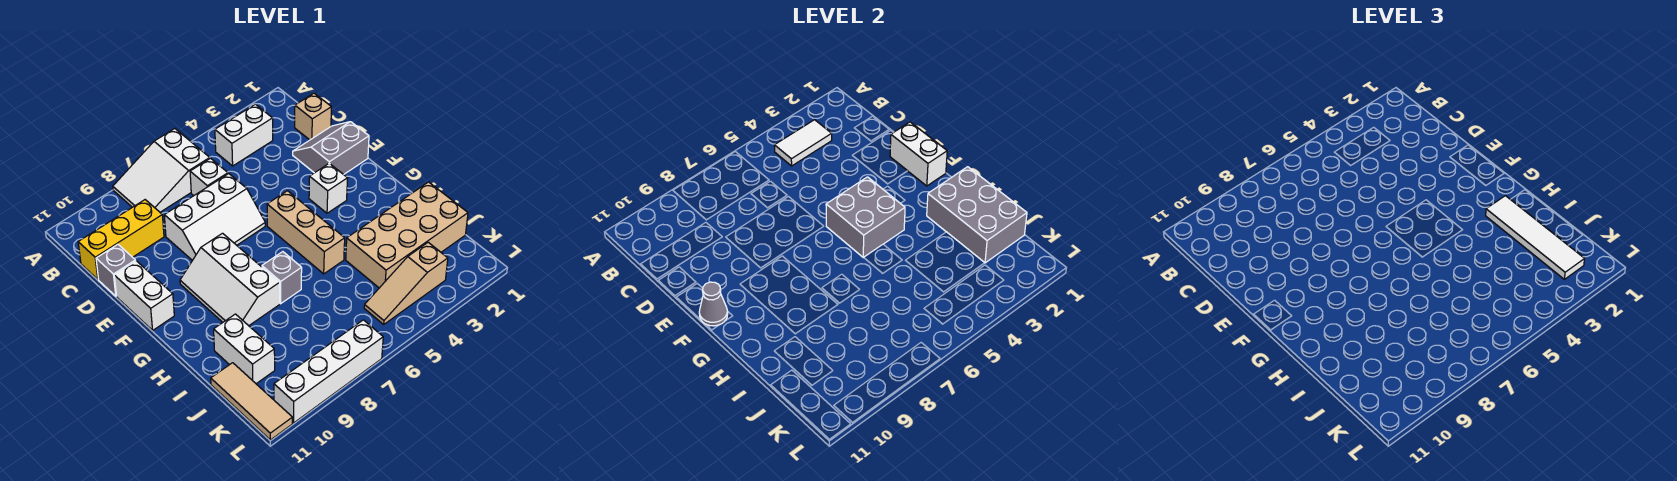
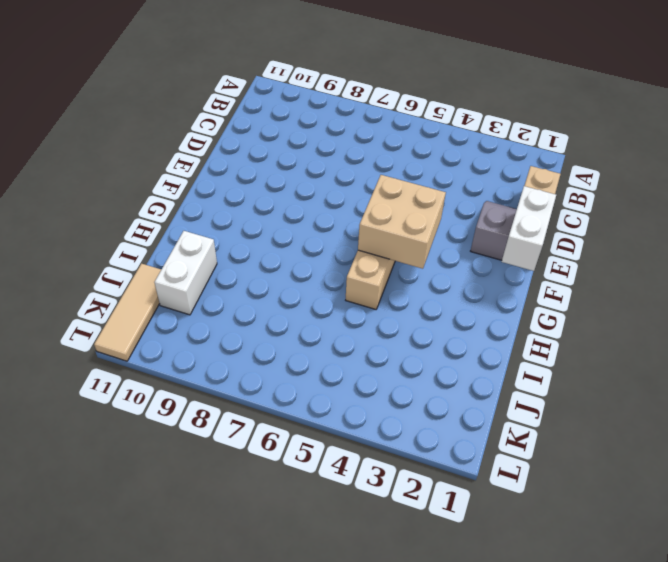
tan 2x2 brick [358,175,446,269] -> grey 2x2 brick [826,177,905,258]
none -> white 2x3 slope [113,129,210,212]
none -> white 1x2 brick [215,104,273,166]
none -> white 1x1 brick [190,158,228,196]

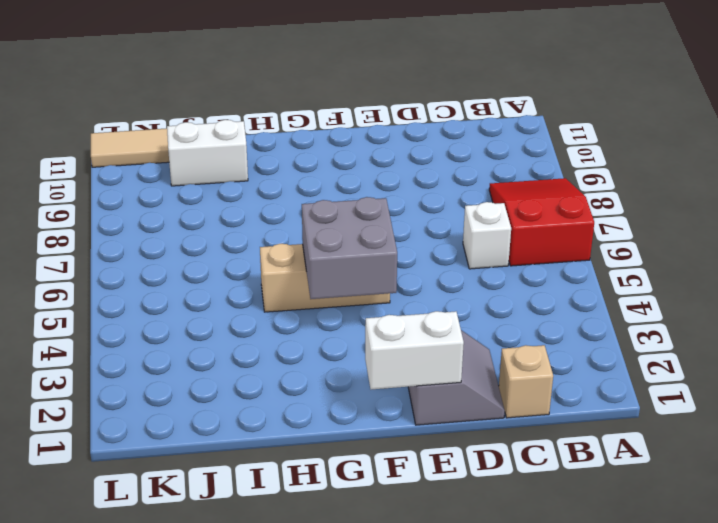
red 2x3 slope [489,178,594,266] -> white 2x3 slope [113,129,210,212]
none -> white 1x2 brick [215,104,273,166]
none -> yellow 1x3 brick [78,200,164,279]
none -> white 2x3 slope [164,174,265,260]

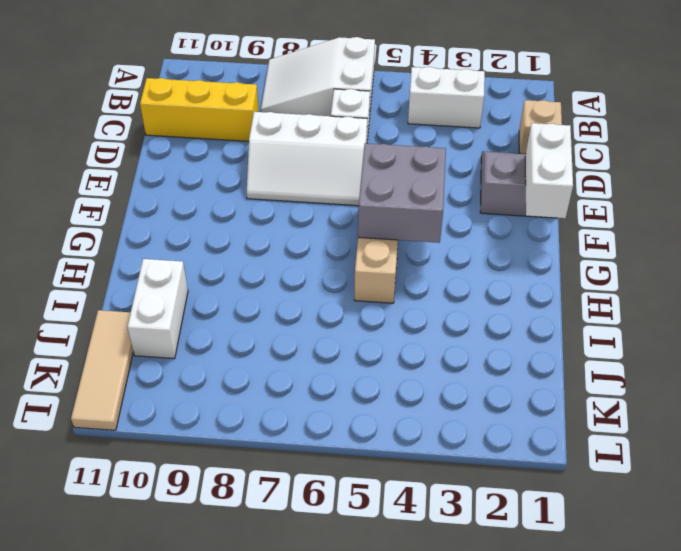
none -> grey 1x1 brick [96,244,135,296]
none -> white 1x2 brick [114,261,174,330]
none -> white 1x1 brick [309,163,348,213]

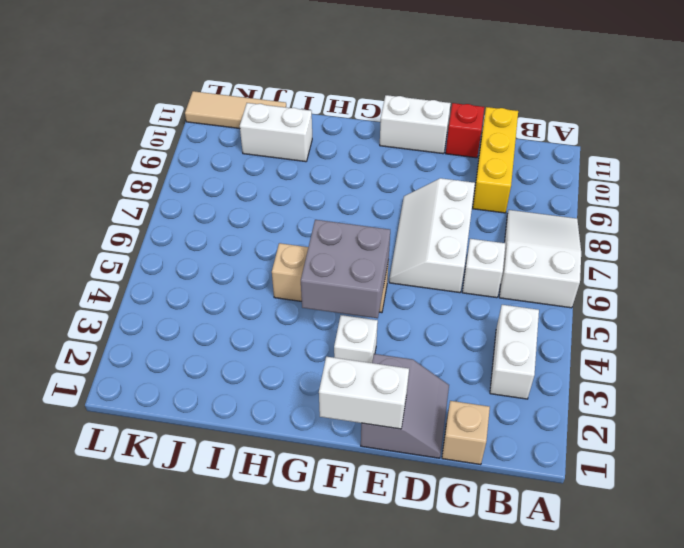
red 1x1 brick [446,103,484,158] -> grey 1x1 brick [96,244,135,296]
none -> white 2x3 slope [180,233,280,326]
none -> grey 1x1 brick [262,252,302,304]
none -> tan 2x4 brick [346,182,468,288]

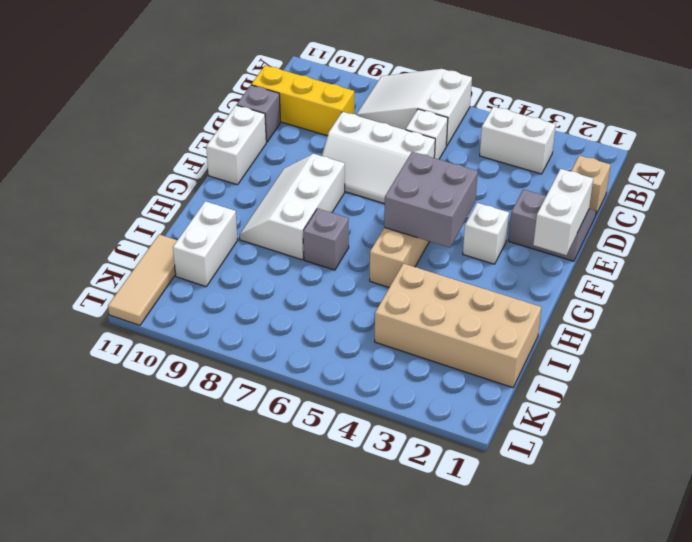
none -> tan 1x3 slope [364,242,448,324]
none -> white 1x4 brick [274,320,383,423]
none -> white 1x2 tile [774,120,832,166]

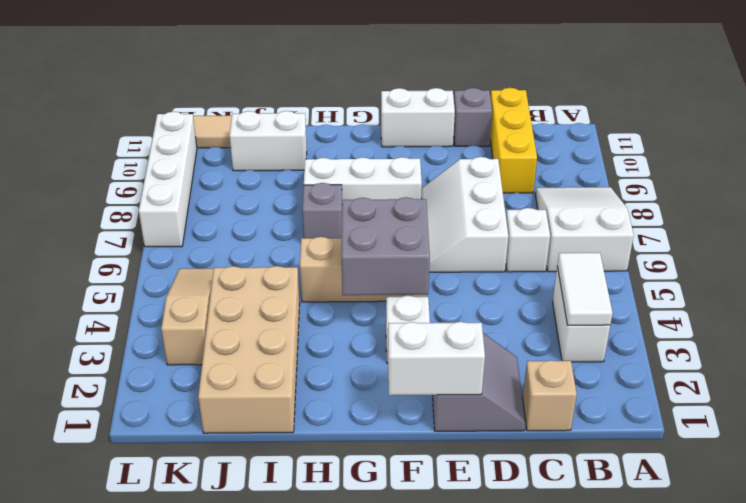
none -> grey 1x1 cone [699,282,728,326]
none -> grey 2x3 brick [927,167,1027,263]
none -> white 1x4 tile [1486,196,1585,279]

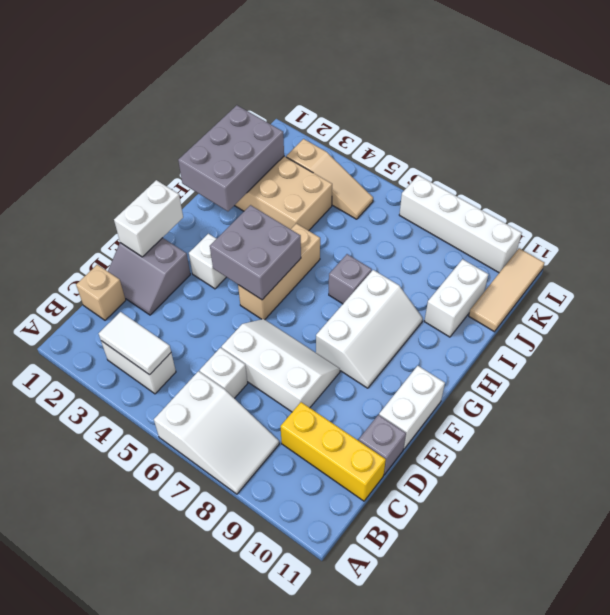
none -> grey 1x1 cone [699,282,728,326]
none -> white 1x4 tile [1486,196,1585,279]

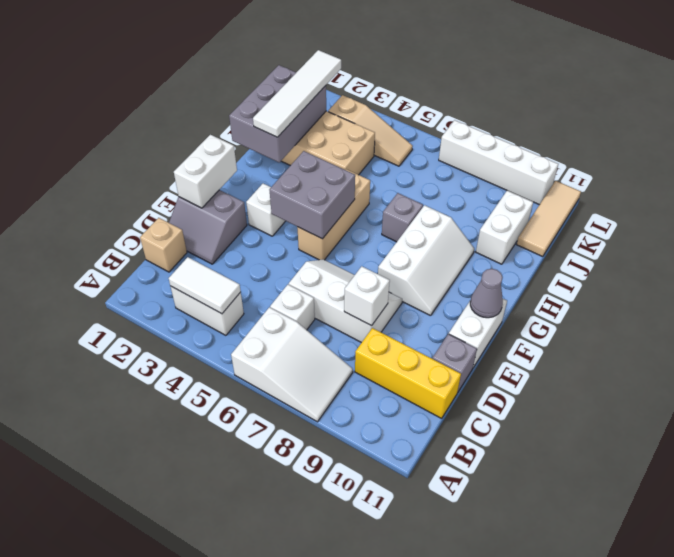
white 1x1 brick [344,266,390,326] -> none

